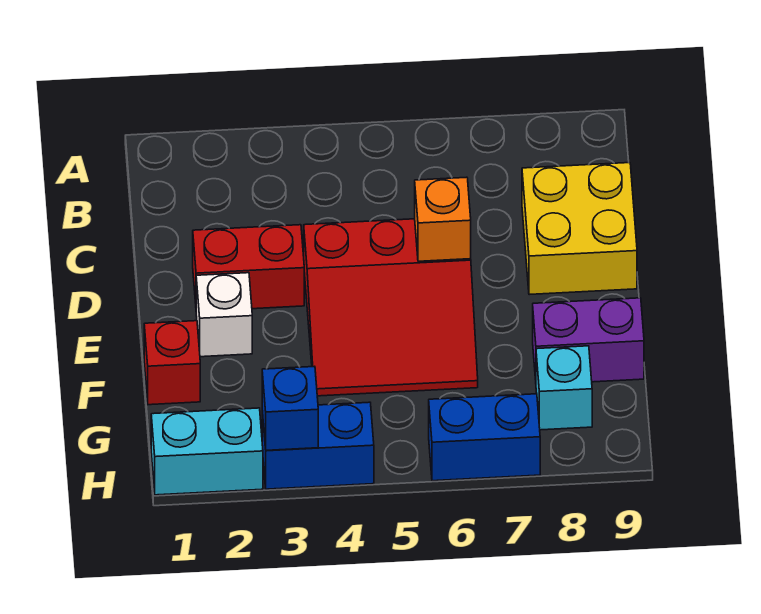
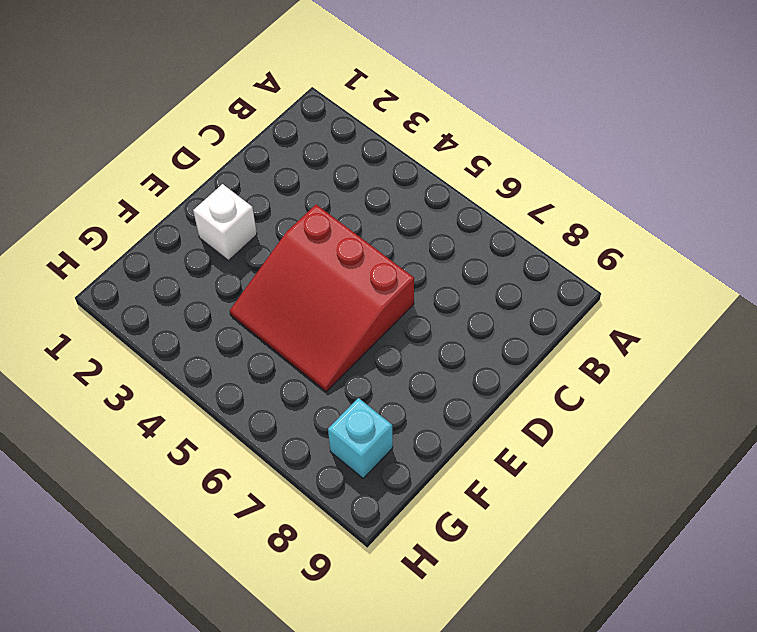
none -> yellow 2x2 brick [522,163,637,295]
none -> red 1x2 brick [193,225,304,309]
none -> red 1x1 brick [144,321,200,405]

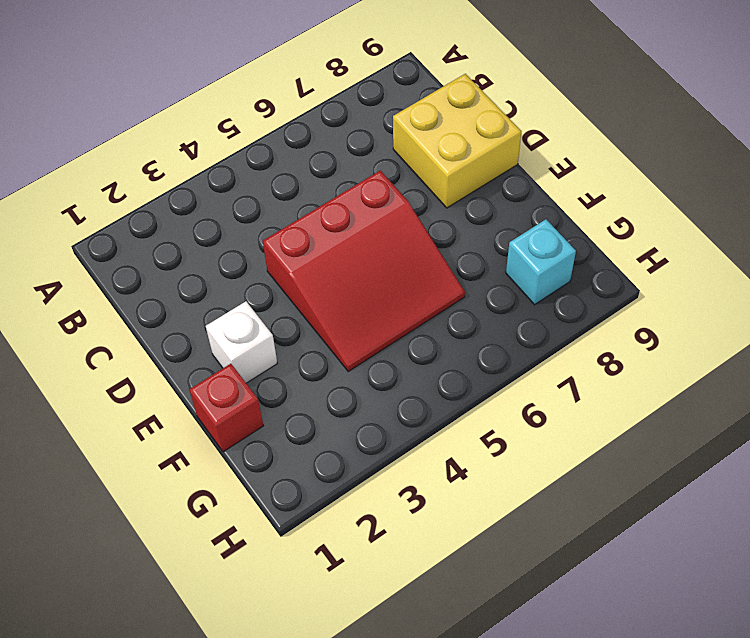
none -> red 1x2 brick [193,225,304,309]
none -> purple 1x2 brick [533,298,644,382]
none -> cyan 1x2 brick [151,408,263,495]

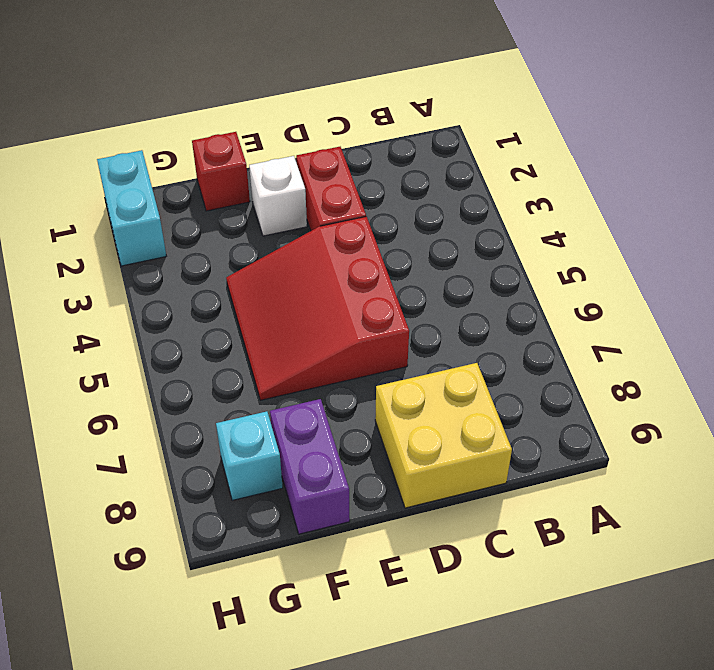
none -> blue 1x2 brick [262,402,374,489]
none -> blue 1x2 brick [429,394,540,481]
none -> orange 1x1 brick [415,177,471,261]

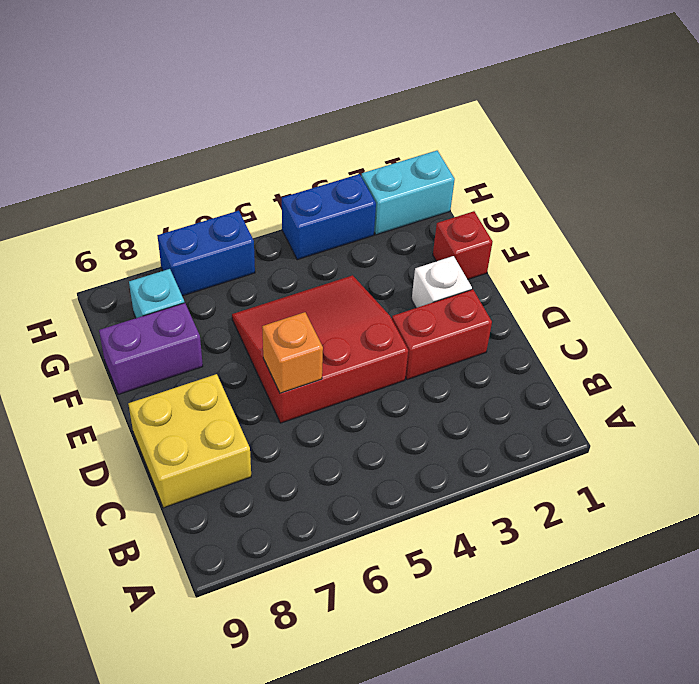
none -> blue 1x1 brick [262,366,318,450]

